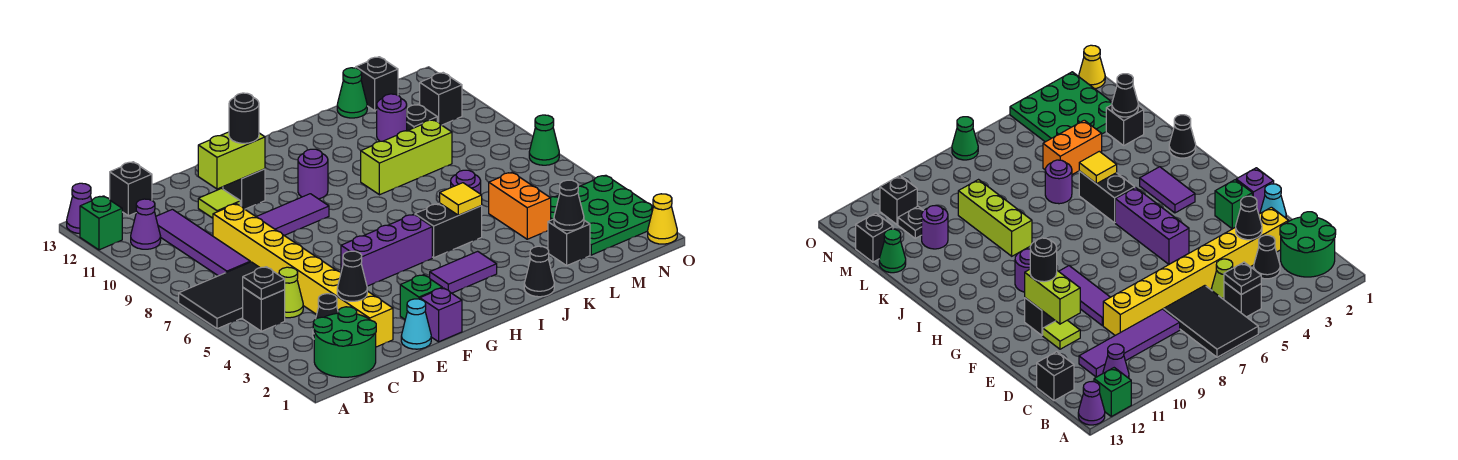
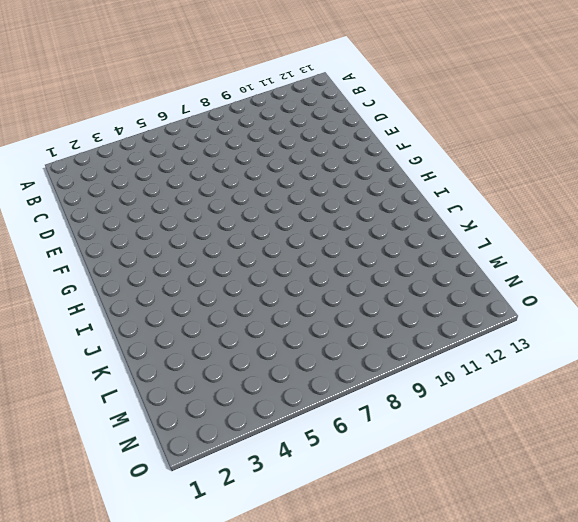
none -> black 2x3 tile [179,262,260,329]
none -> green 1x1 brick [80,196,122,250]
none -> purple 1x1 cone [67,183,92,234]
none -> green 2x2 round brick [313,307,376,377]

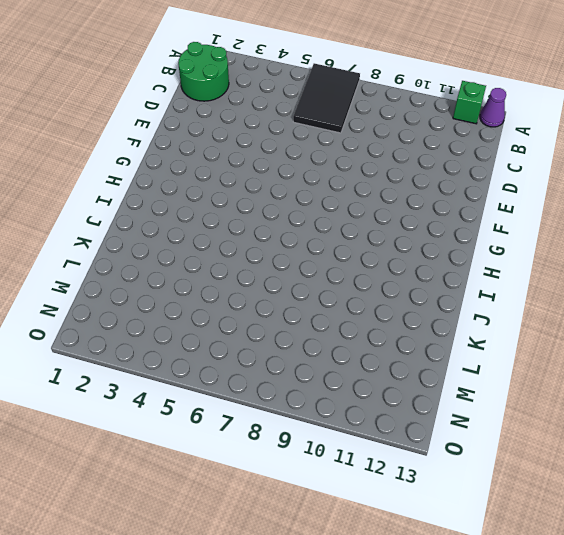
none -> black 1x1 brick [243,288,285,331]
none -> purple 1x1 cone [131,199,161,249]
none -> black 1x1 cone [313,294,338,338]
none -> lime 1x1 cone [279,267,303,318]

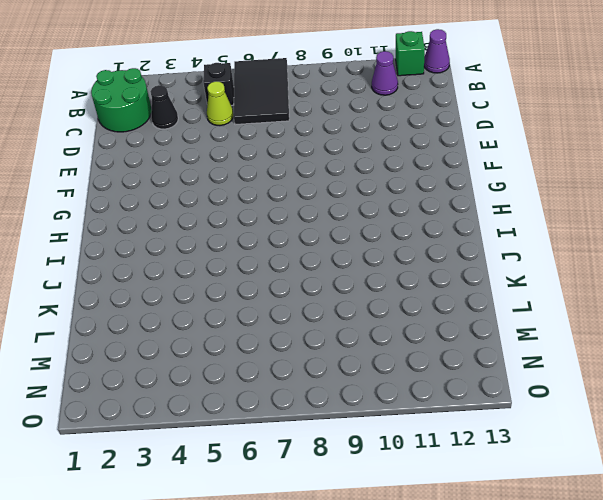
none -> purple 1x4 tile [156,209,250,276]
none -> black 1x1 brick [110,162,152,216]
none -> yellow 1x8 brick [213,204,393,347]
none -> cyan 1x1 cone [401,299,431,349]

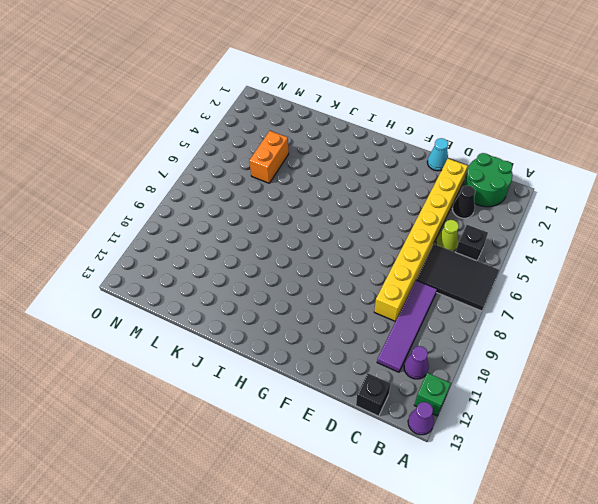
none -> purple 1x3 tile [257,194,329,236]
none -> lime 1x1 tile [198,188,240,218]
none -> purple 1x1 brick [420,288,462,342]
none -> green 1x1 brick [400,275,442,319]

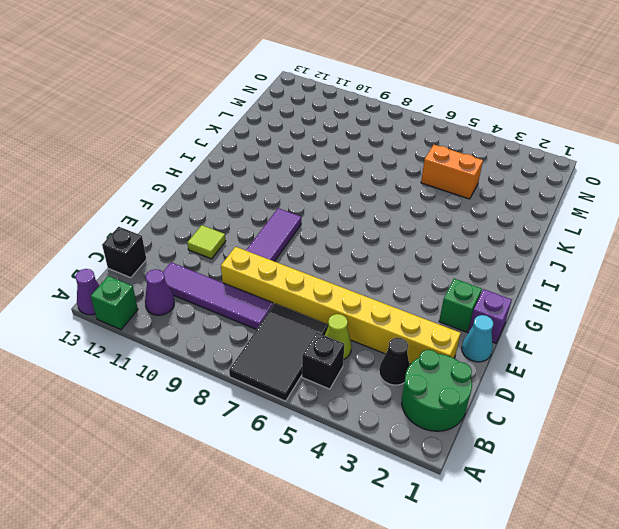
none -> purple 1x3 brick [341,214,432,286]
none -> black 1x1 brick [223,169,265,209]
none -> purple 1x2 tile [430,251,497,293]
none -> purple 1x1 round brick [298,149,328,199]

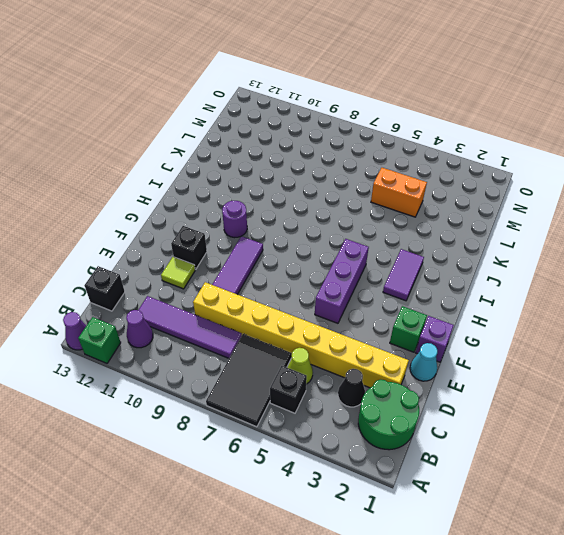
none -> black 1x2 brick [415,203,482,258]
none -> black 1x1 cone [524,246,554,297]
none -> lime 1x3 brick [361,120,452,195]
none -> purple 1x1 round brick [451,170,481,194]

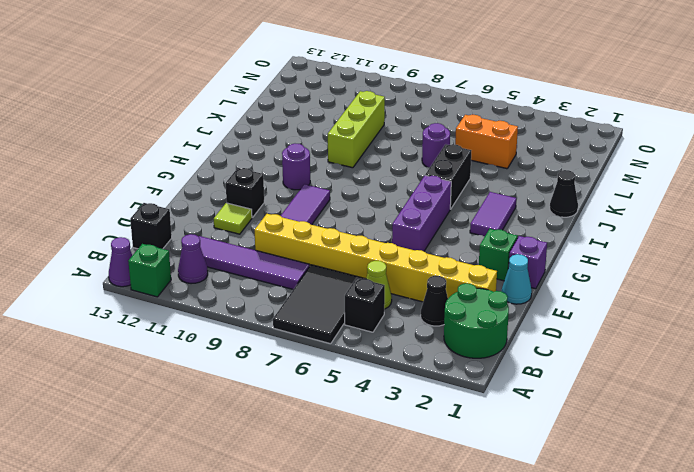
none -> black 1x1 brick [548,219,590,265]
none -> purple 1x1 round brick [377,94,407,141]
none -> green 1x1 cone [337,68,367,118]
none -> green 3x3 plate [550,175,653,255]

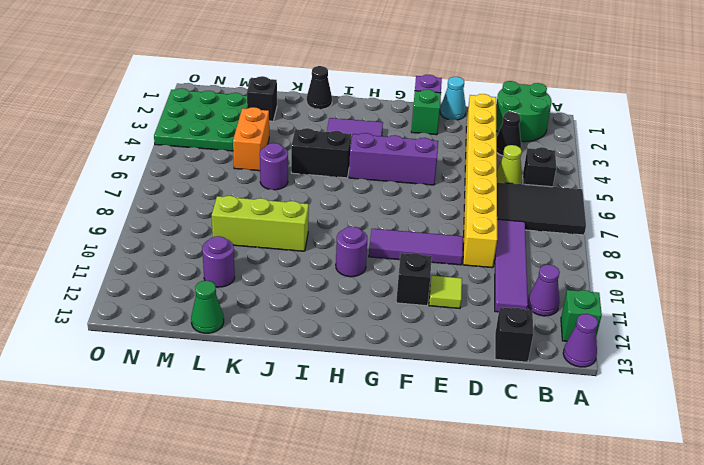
none -> black 1x1 plate [407,104,437,131]
none -> black 1x1 brick [356,57,398,111]
none -> black 1x1 brick [420,73,462,125]
none -> yellow 1x1 cone [648,194,677,244]

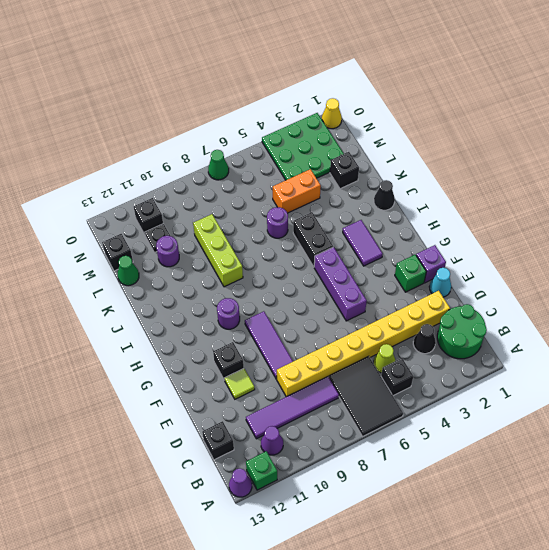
none -> black 1x1 plate [243,267,285,299]
none -> black 1x1 cone [337,251,367,301]
none -> lime 1x2 brick [198,132,265,189]
none -> yellow 1x1 tile [440,183,482,215]

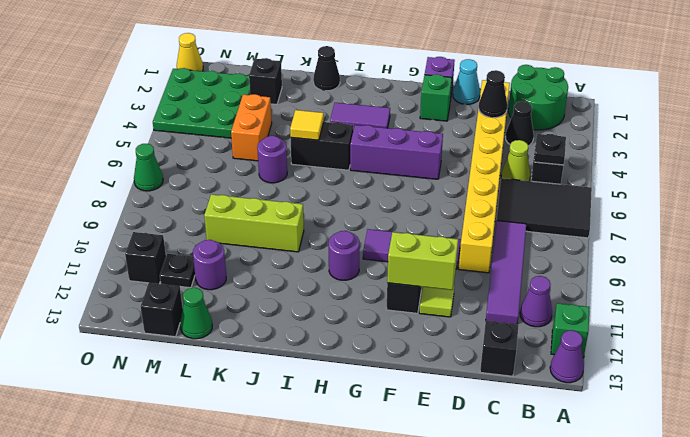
none -> black 1x1 cone [554,180,584,231]
none -> black 1x1 round brick [229,93,259,143]

